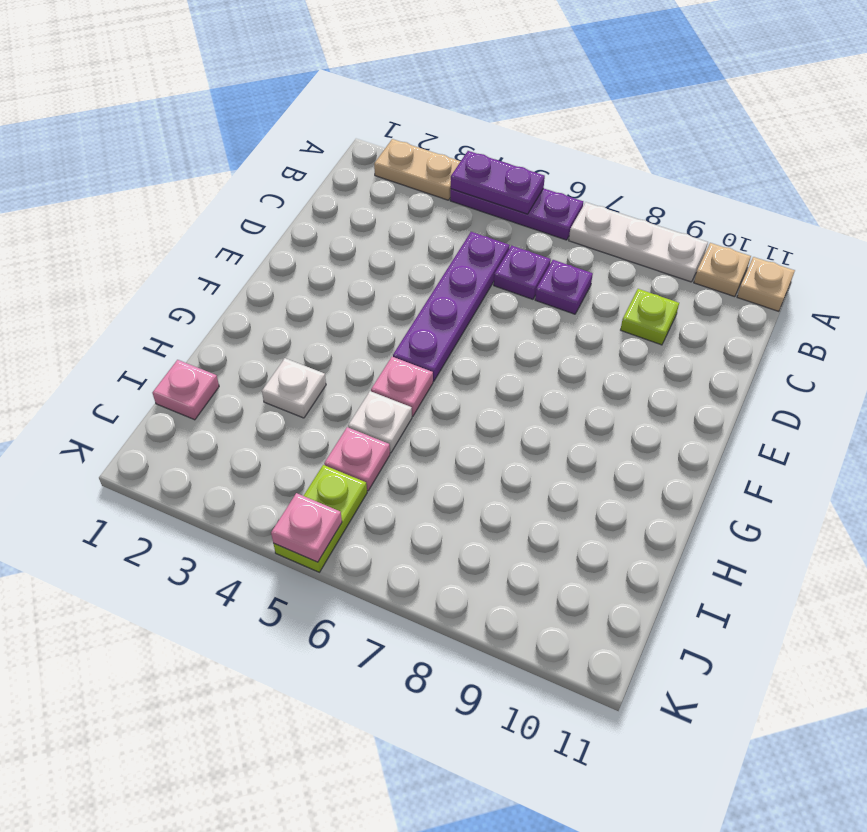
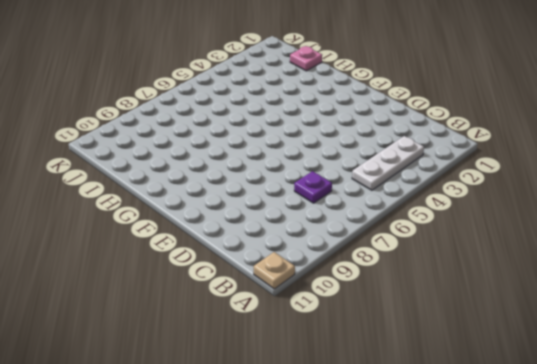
white 1x3 plate [352,136,424,190] -> white 1x3 plate moved to [569,202,708,282]
none -> tan 1x2 plate [374,139,461,200]
none -> purple 1x3 plate [450,188,583,240]
none -> tan 1x1 plate [694,243,751,297]

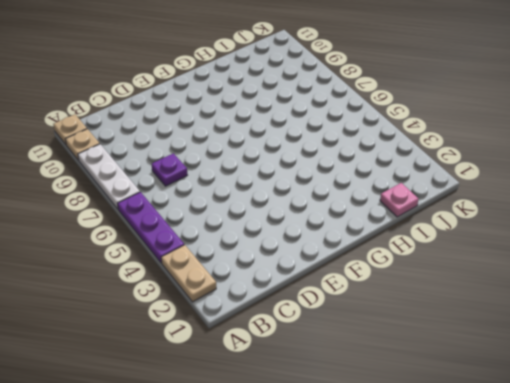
none -> purple 1x4 plate [393,232,509,382]
none -> purple 1x1 plate [494,246,551,299]
none -> lime 1x1 plate [621,289,679,345]

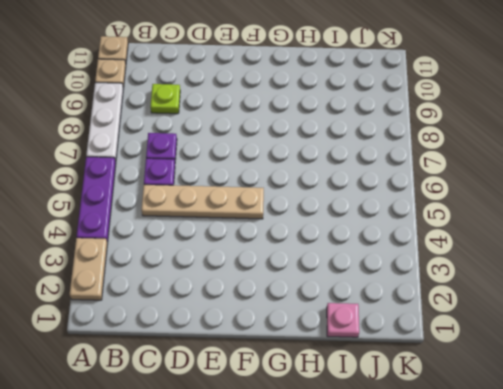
tan 1x4 plate [142,185,264,219] -> purple 1x4 plate [393,232,509,382]
none -> pink 1x1 plate [371,357,433,416]
none -> white 1x1 plate [262,358,326,418]
none -> white 1x1 plate [348,391,412,453]

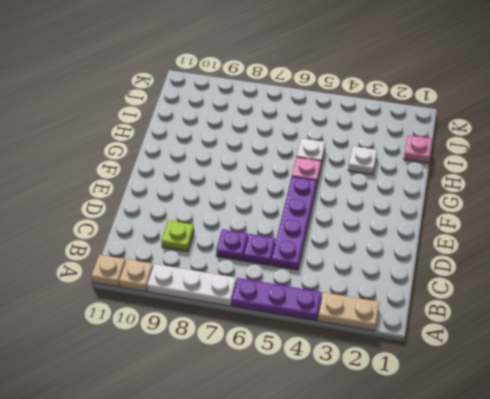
none -> pink 1x1 plate [324,427,390,491]
none -> lime 1x2 plate [273,465,367,572]
none -> purple 1x2 plate [451,151,545,214]

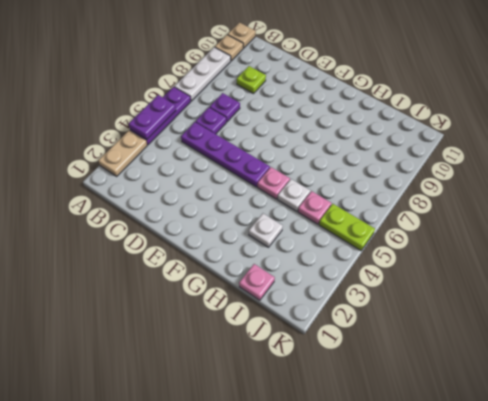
none -> pink 1x1 plate [271,493,342,562]

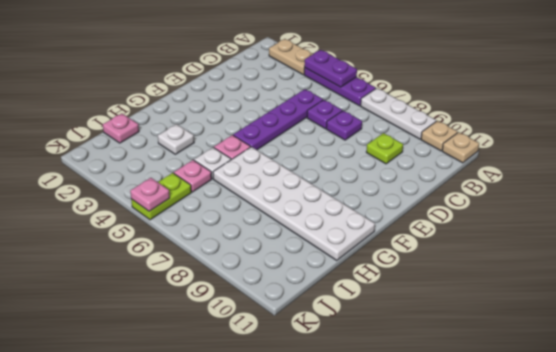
white 2x6 plate [213,147,375,260] -> none

